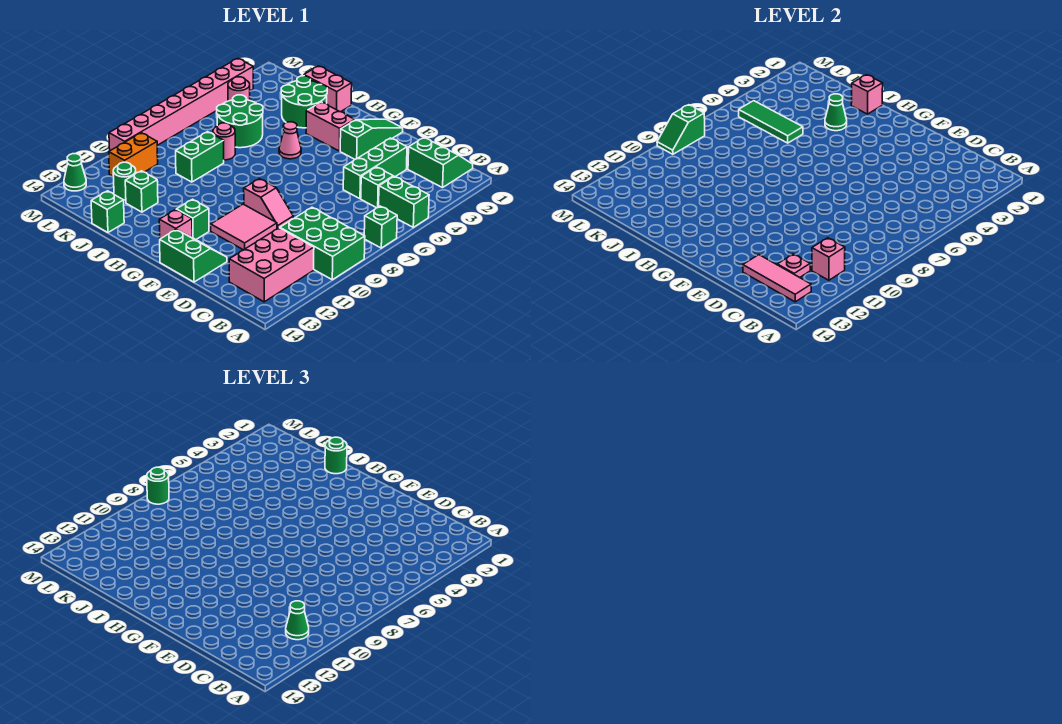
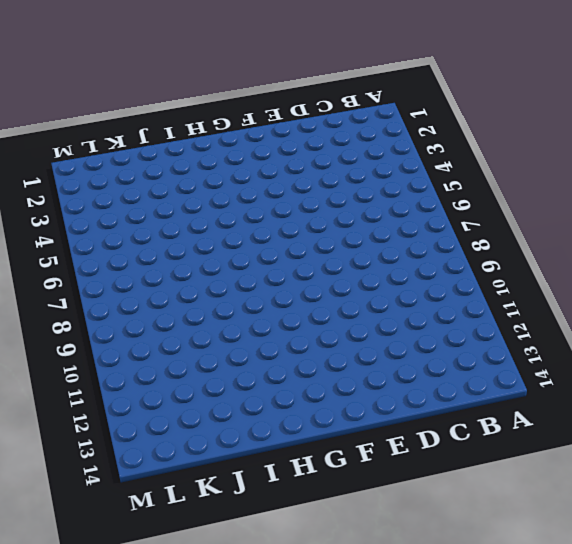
none -> green 1x2 brick [379,176,429,227]
none -> green 1x1 brick [364,206,397,248]
none -> green 2x3 brick [280,207,365,280]
none -> green 2x2 slope [408,137,473,188]

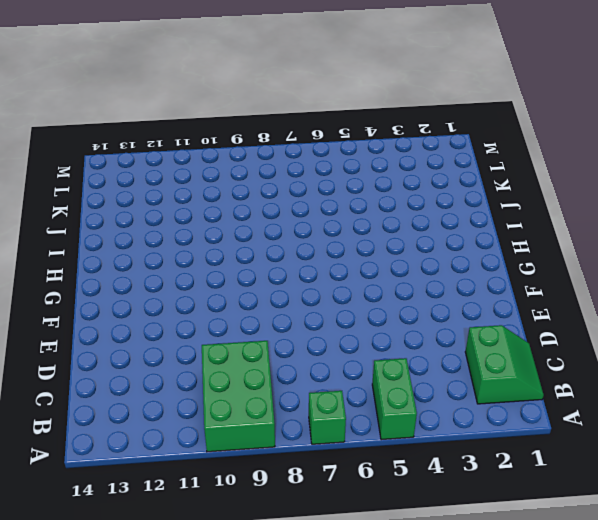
none -> pink 2x3 brick [229,228,314,302]
none -> green 1x1 brick [361,167,393,208]
none -> green 1x3 brick [343,138,407,199]
none -> pink 1x2 slope [244,179,293,229]

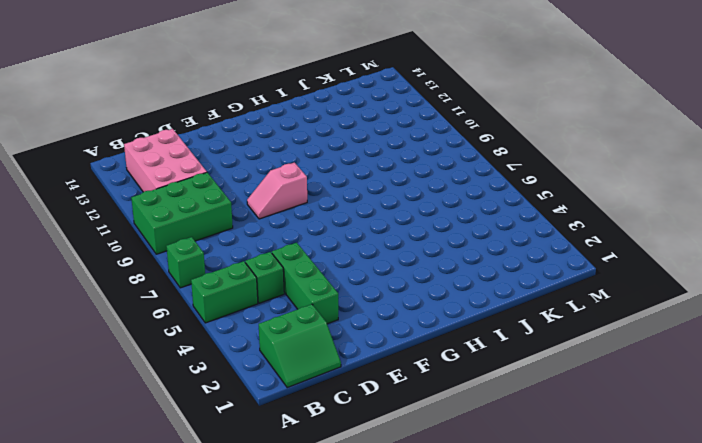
none -> pink 2x2 tile [211,204,277,250]
none -> green 2x2 slope [160,229,227,282]
none -> green 1x3 slope [340,119,403,159]
none -> pink 1x2 brick [306,102,354,151]

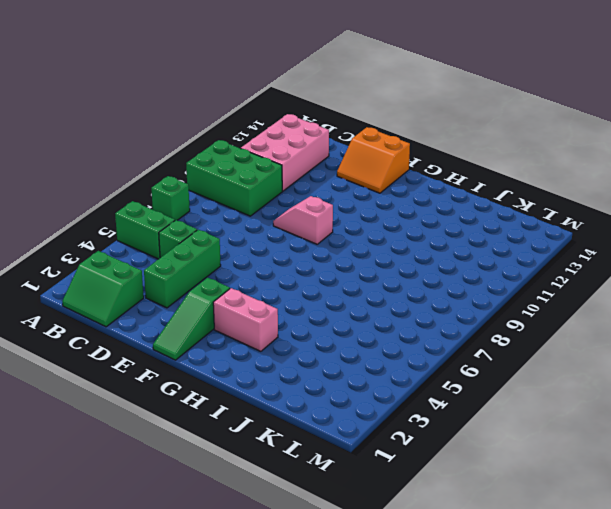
orange 2x2 slope [337,127,410,193] -> green 2x2 slope [160,229,227,282]
none -> pink 2x2 tile [211,204,277,250]
none -> green 1x1 brick [176,199,209,239]
none -> pink 1x1 brick [159,210,192,239]
none -> pink 1x1 cone [279,122,301,159]

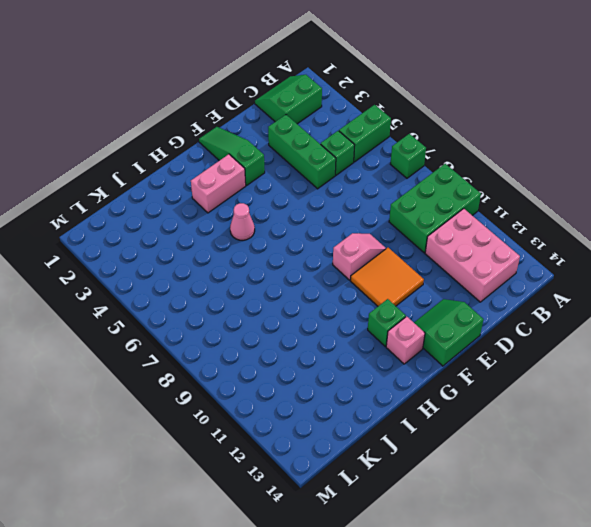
orange 2x2 tile [351,248,424,306] -> pink 2x2 tile [211,204,277,250]
none -> pink 1x2 brick [304,66,352,112]
none -> green 2x2 round brick [281,76,327,128]
none -> green 2x2 round brick [217,95,263,148]
none -> pink 1x1 round brick [213,123,235,160]

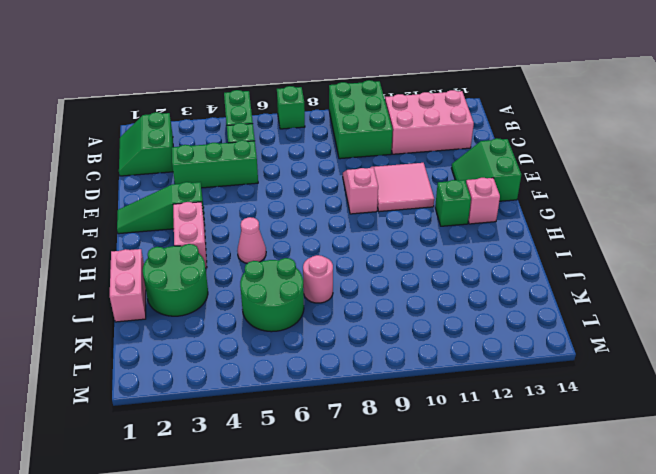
none -> green 1x2 brick [176,132,224,182]
none -> green 1x1 brick [125,171,158,212]
none -> green 1x1 brick [91,191,124,232]
none -> green 1x1 round brick [113,162,136,200]

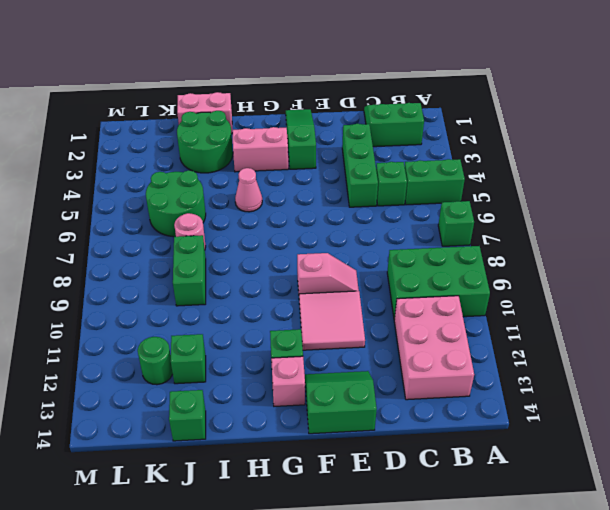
none -> pink 1x1 round brick [228,77,250,101]
none -> orange 1x2 brick [109,133,158,177]
none -> pink 1x8 brick [109,58,253,151]
none -> green 1x1 cone [64,154,86,191]

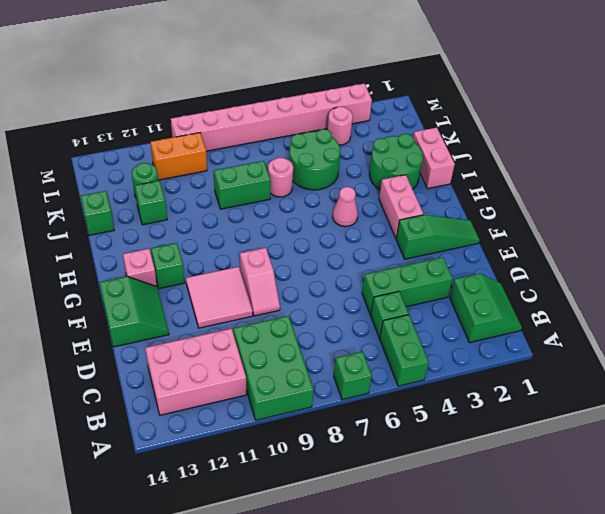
none -> green 1x1 cone [64,154,86,191]
none -> pink 1x1 brick [812,238,845,280]
none -> pink 1x3 tile [743,255,811,302]
none -> pink 1x1 plate [777,254,810,277]

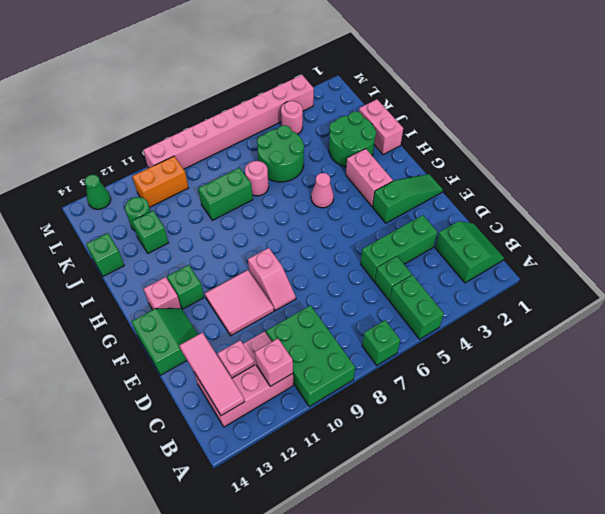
none -> pink 1x1 brick [851,75,883,114]
none -> green 1x1 cone [825,94,847,131]
none -> green 1x3 tile [739,101,803,143]
none -> green 1x2 slope [657,105,705,154]

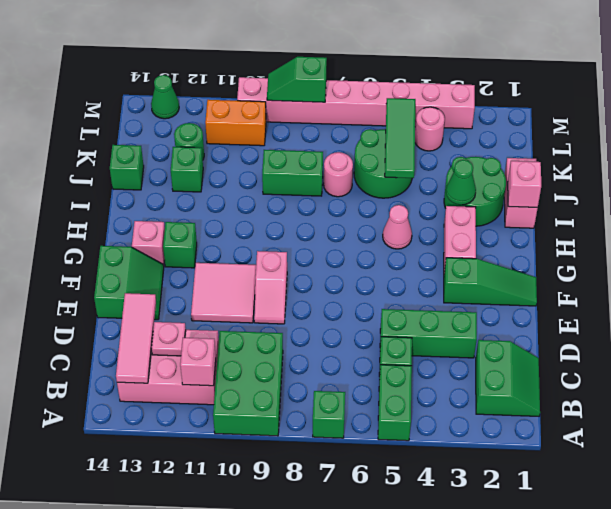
none -> green 1x1 cone [286,601,309,640]
none -> green 1x1 round brick [325,437,347,474]
none -> green 1x1 round brick [147,467,169,504]

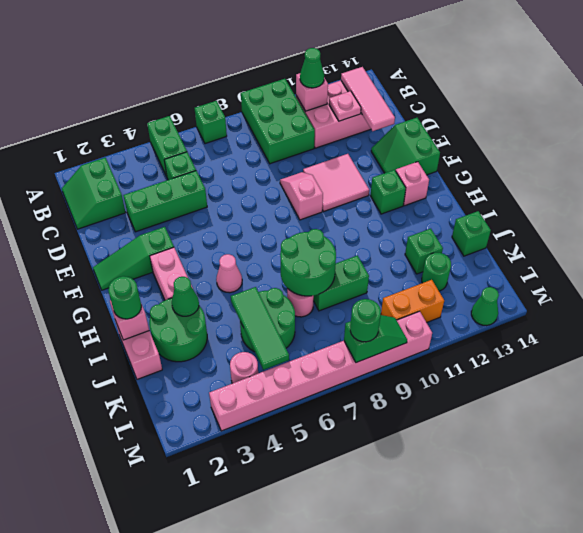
green 2x2 round brick [280,229,336,296] -> none

